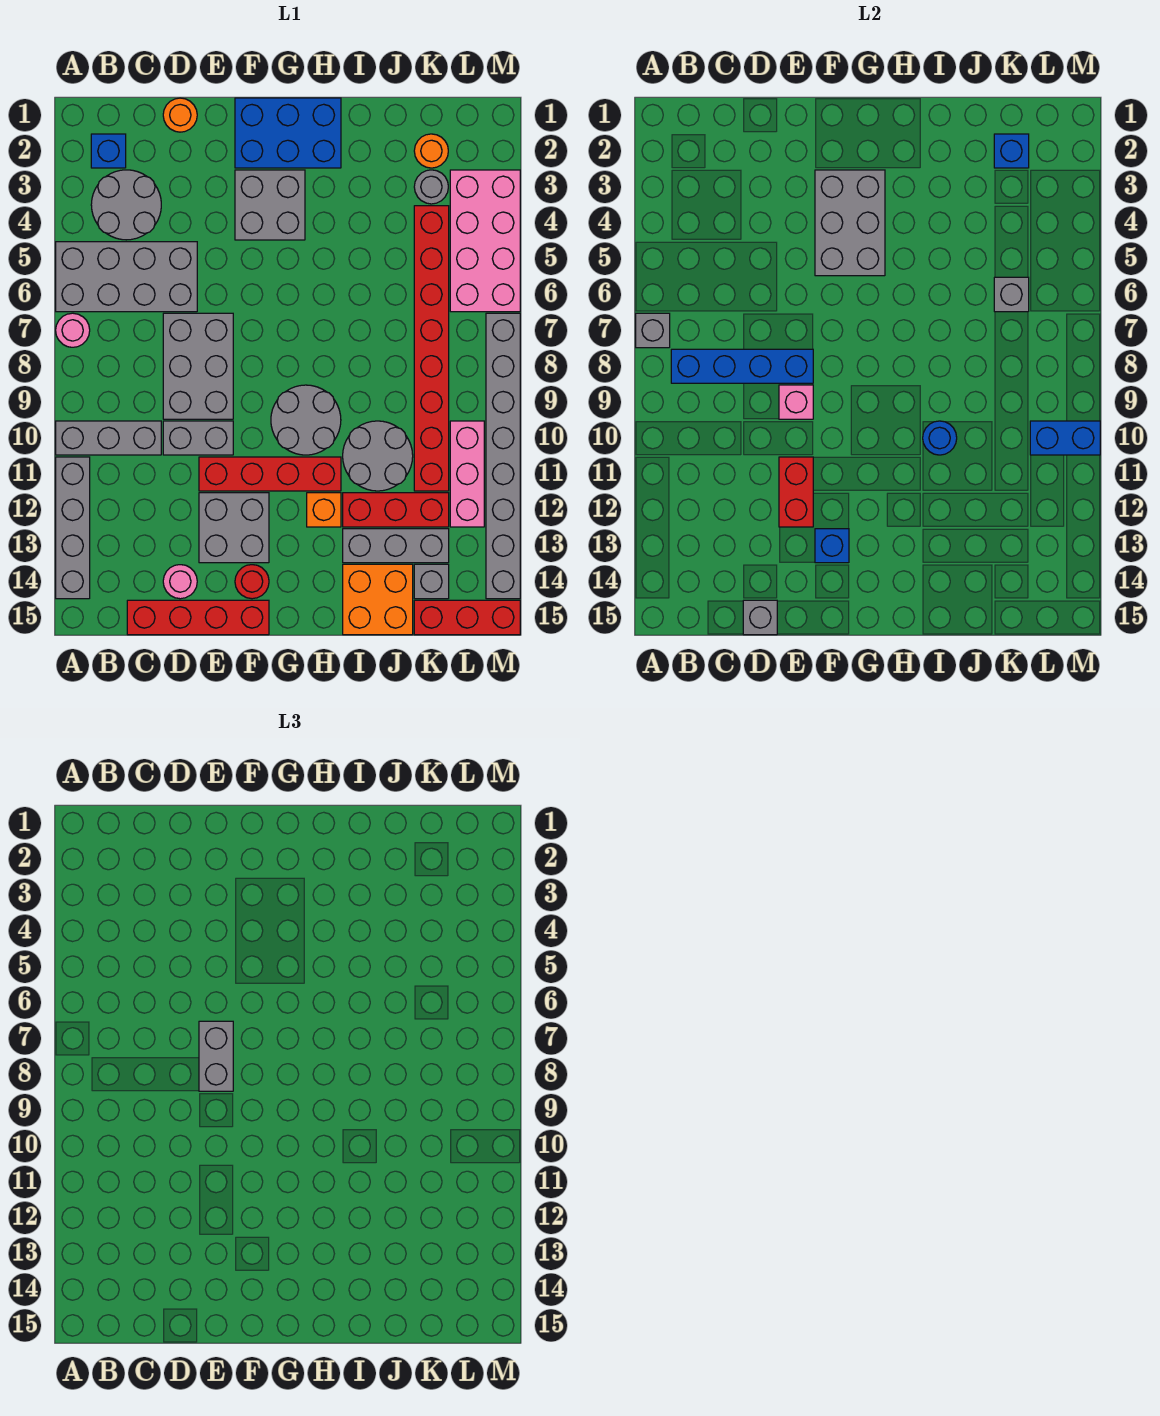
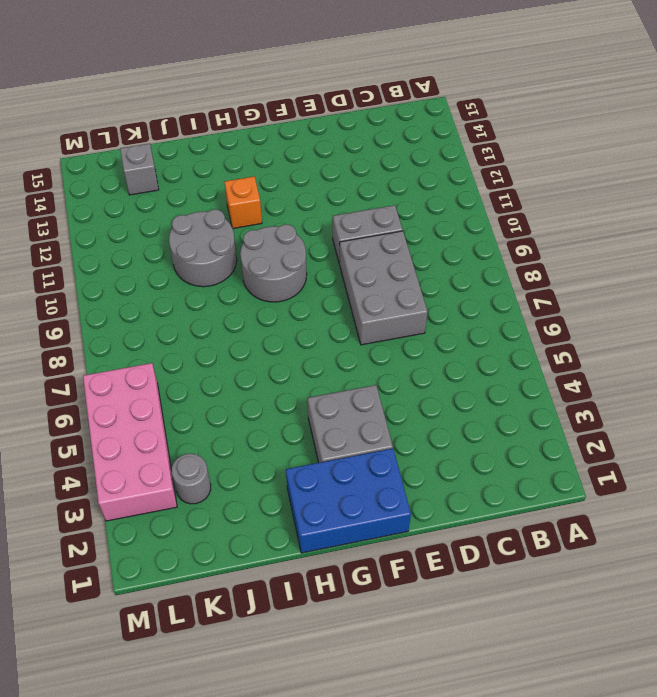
none -> grey 2x4 brick [56,242,197,312]
none -> pink 1x1 round brick [56,313,90,347]
none -> grey 1x3 brick [56,421,161,455]
none -> grey 1x4 brick [56,457,90,599]

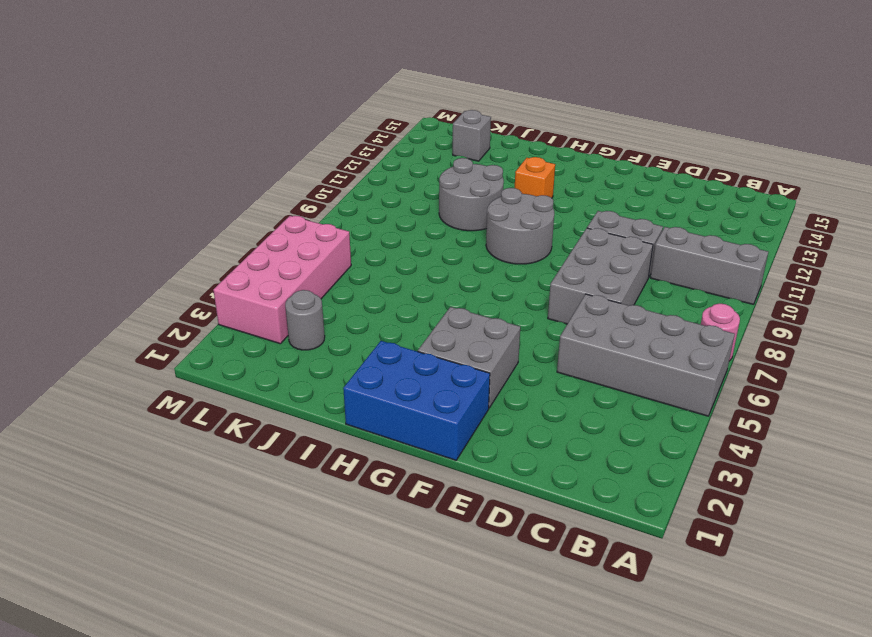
none -> grey 1x4 brick [56,457,90,599]
none -> blue 1x1 brick [91,134,126,168]
none -> grey 2x2 round brick [91,170,161,240]
none -> red 1x4 brick [127,600,269,635]

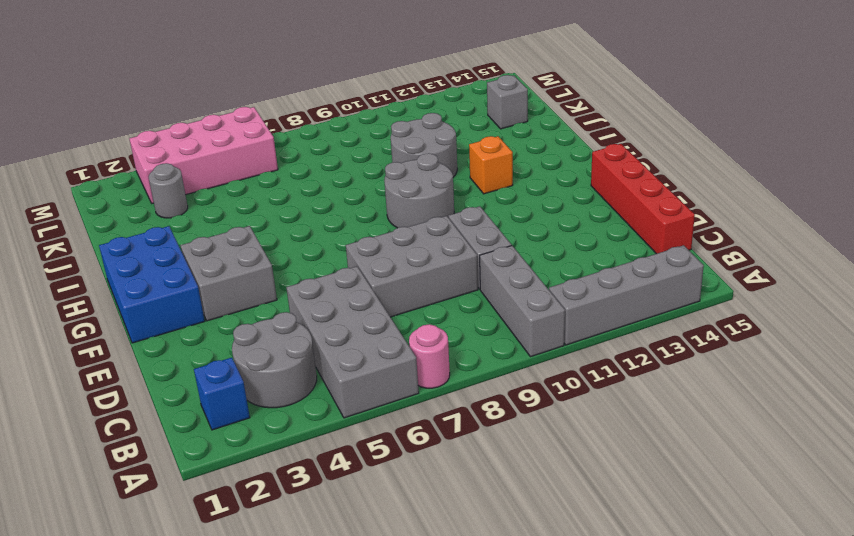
none -> orange 1x1 round brick [163,98,197,132]
none -> pink 1x1 round brick [163,565,197,599]
none -> red 1x4 brick [199,457,341,491]
none -> grey 2x2 brick [199,493,269,563]

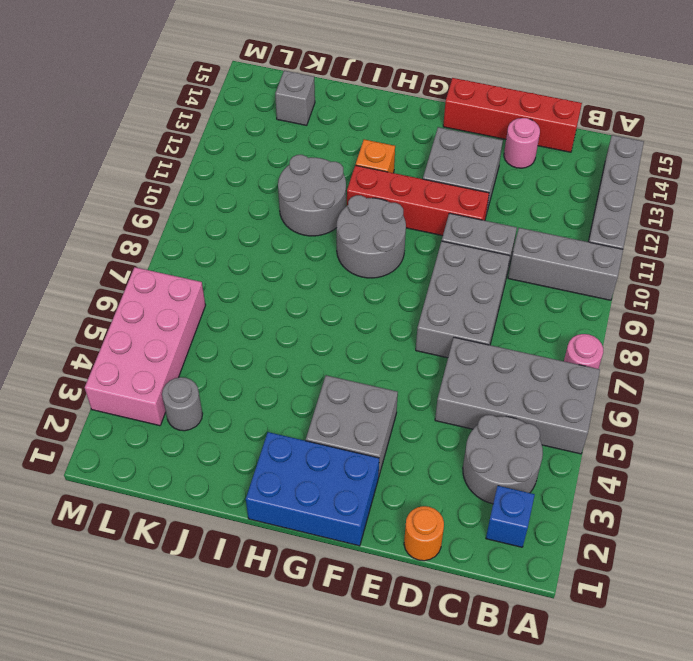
none -> red 1x1 round brick [235,565,269,599]
none -> red 1x3 brick [343,493,449,527]
none -> grey 1x3 brick [343,529,449,563]
none -> orange 2x2 brick [343,564,413,635]

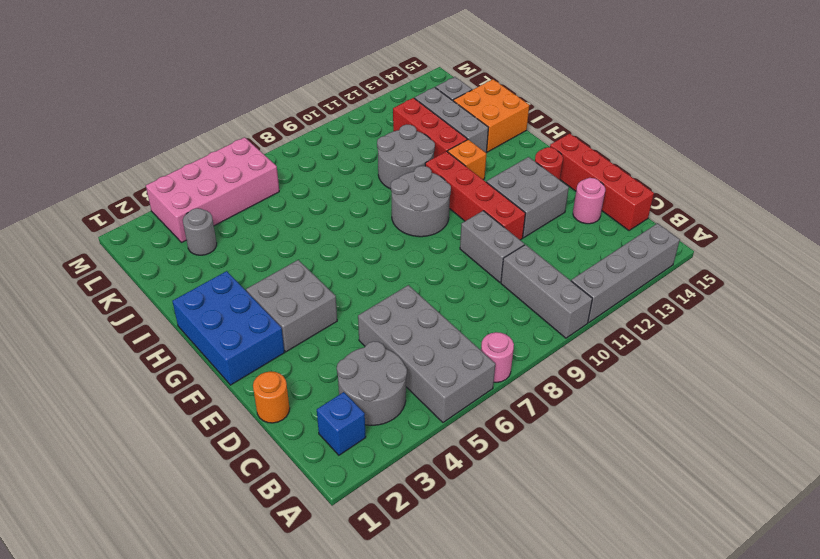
none -> grey 2x3 brick [163,313,233,419]
none -> orange 1x1 round brick [414,134,448,168]
none -> red 1x8 brick [414,206,449,491]
none -> red 1x3 brick [414,600,520,635]

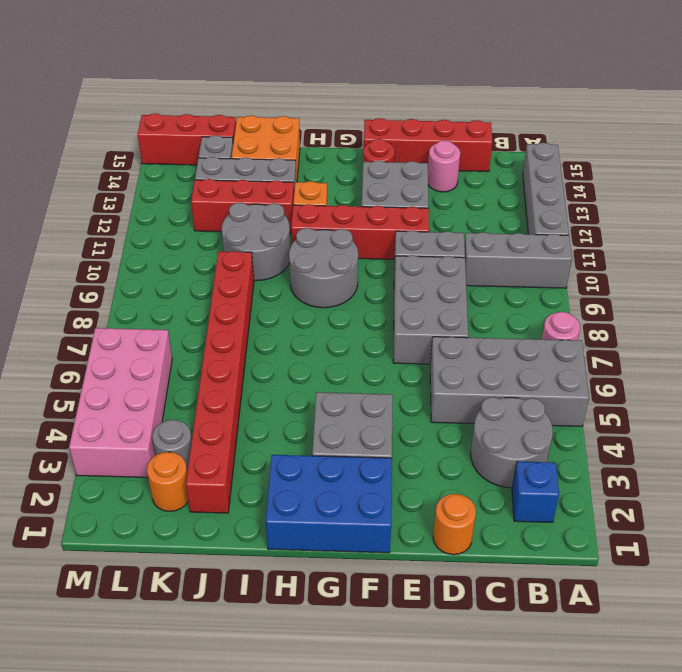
red 1x8 brick [186,251,254,513] -> red 1x8 brick moved to [414,206,449,491]
none -> pink 1x3 brick [450,421,484,527]
none -> grey 1x8 brick [486,313,520,599]
none -> grey 1x1 brick [636,313,670,348]
none -> blue 1x4 brick [671,349,813,383]

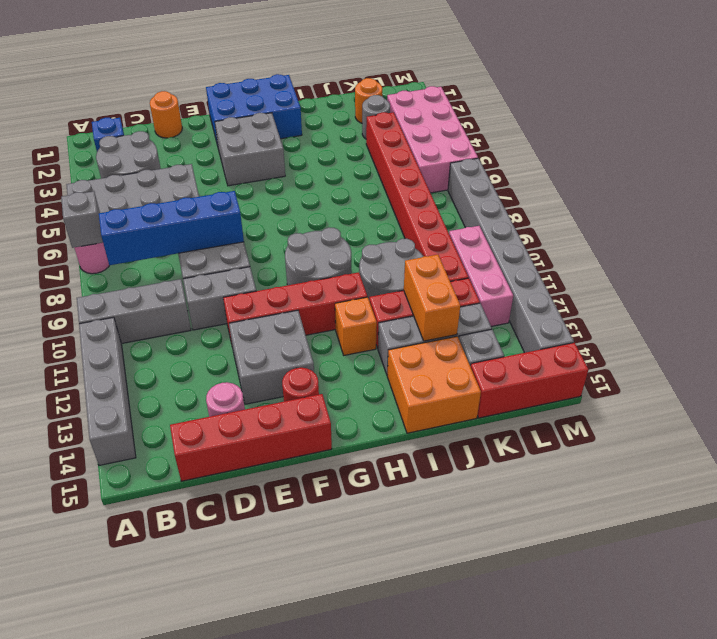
orange 1x2 brick [404,255,460,341] -> none
none -> grey 1x1 brick [743,600,777,635]
none -> pink 1x1 brick [779,385,813,419]
none -> red 1x2 brick [779,457,813,527]
none -> grey 2x3 brick [815,170,885,276]

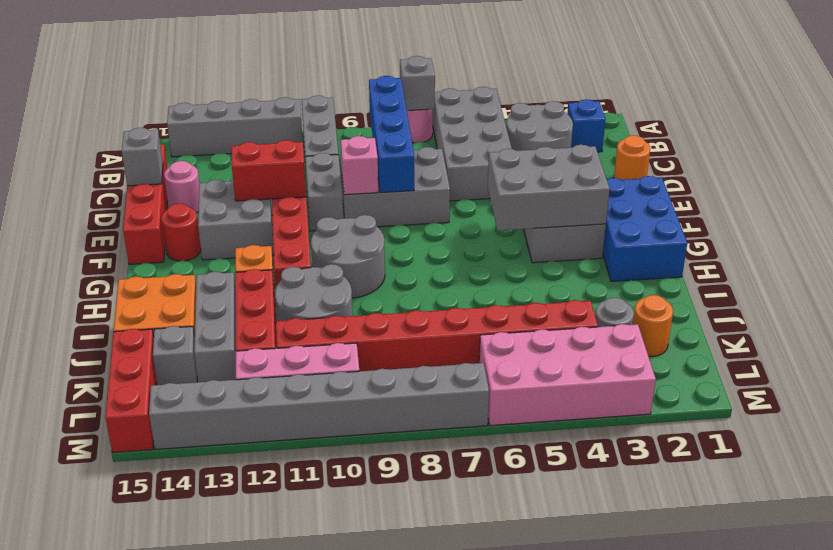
none -> blue 1x1 brick [815,529,849,563]
none -> blue 1x1 round brick [923,421,957,455]
none -> blue 1x1 brick [994,134,1029,168]
none -> grey 1x1 brick [994,277,1029,312]

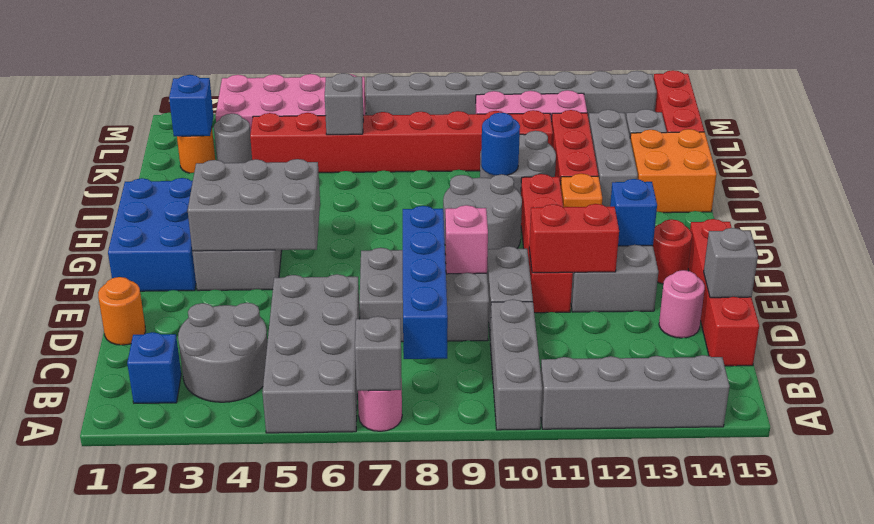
none -> blue 1x2 brick [1030,421,1100,455]
none -> grey 1x2 brick [199,1021,233,1091]

